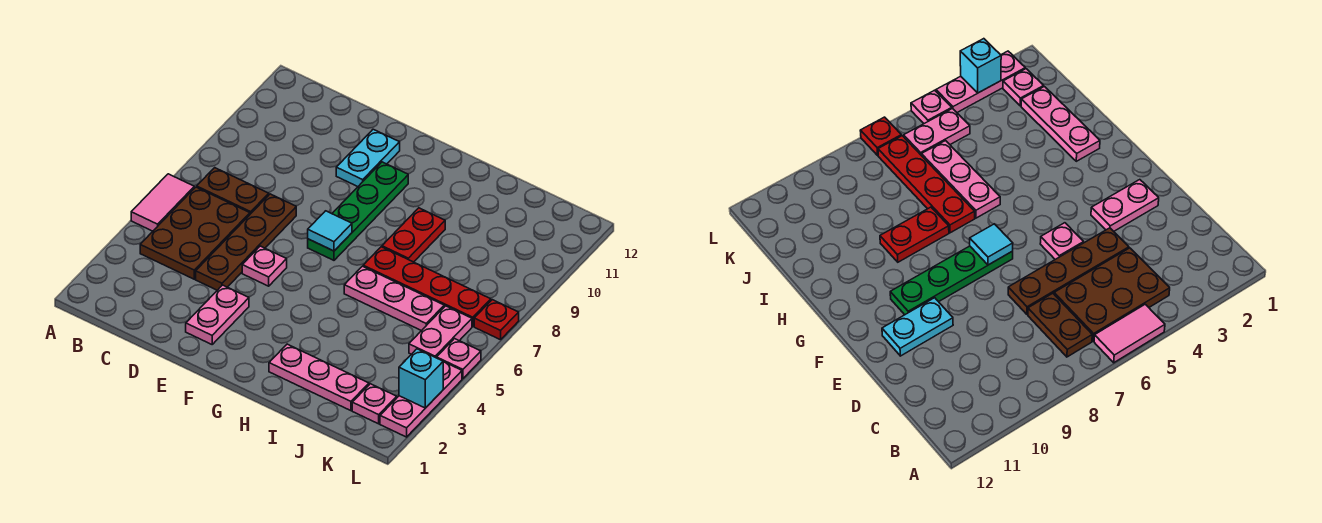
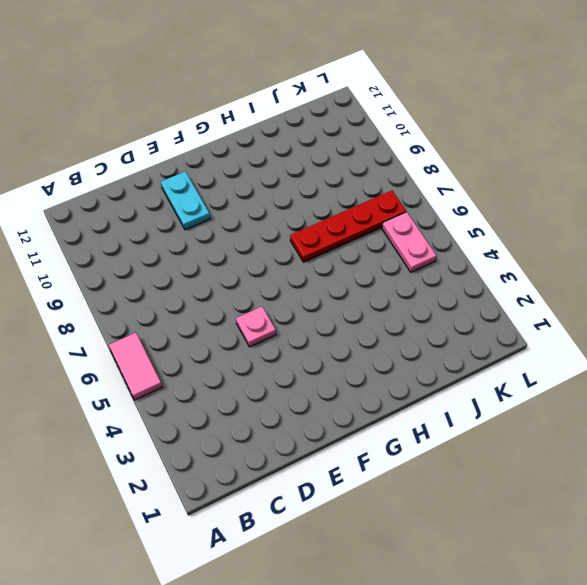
none -> brown 2x3 plate [140,187,250,279]
none -> brown 1x2 plate [197,168,269,214]
none -> brown 1x4 plate [196,194,296,290]

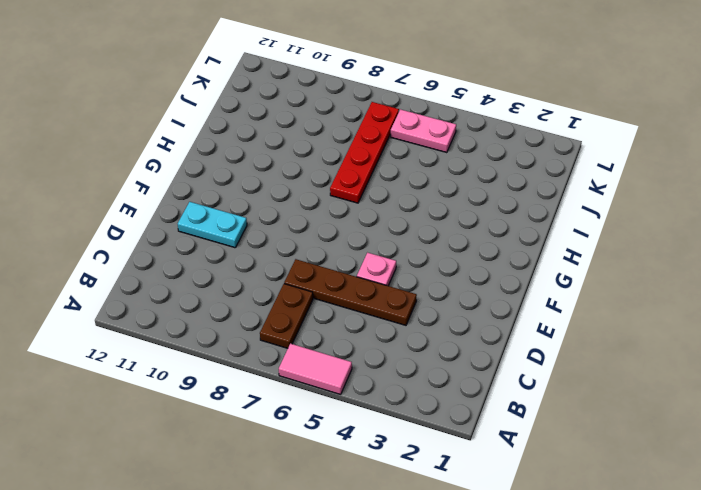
none -> brown 2x3 plate [140,187,250,279]
none -> pink 1x2 plate [186,285,249,344]
none -> green 1x4 plate [308,162,408,260]

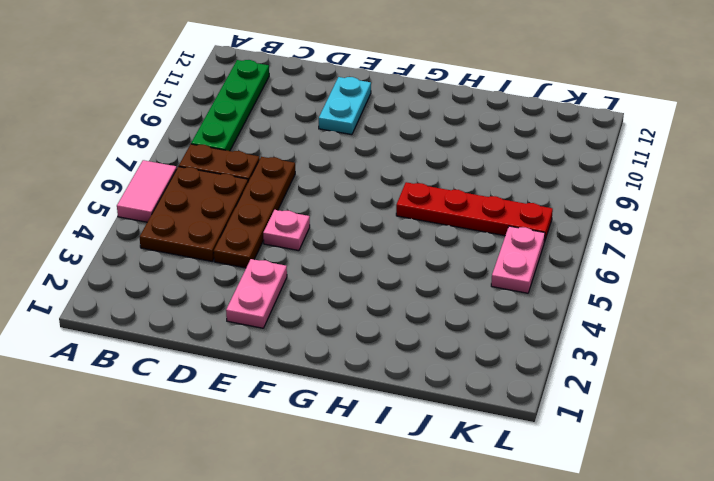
green 1x4 plate [191,60,269,151] -> green 1x4 plate moved to [308,162,408,260]
none -> pink 1x3 plate [269,344,369,411]
none -> pink 1x3 plate [344,266,444,331]
none -> red 1x2 plate [382,208,445,262]

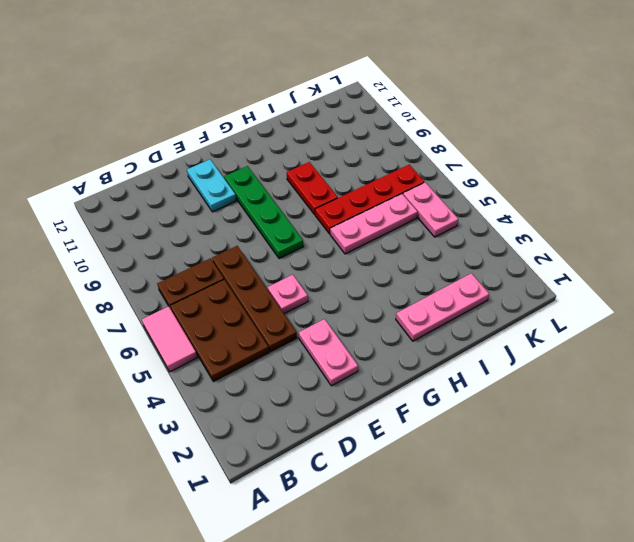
none -> pink 1x1 plate [352,384,397,424]
none -> pink 1x3 plate [380,362,462,437]
none -> pink 1x1 plate [437,339,481,379]

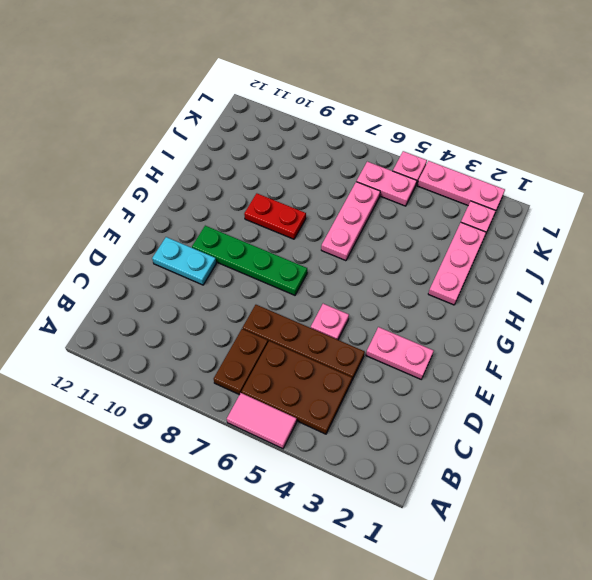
none -> red 1x4 plate [363,247,491,326]
none -> red 1x1 plate [474,300,519,340]
none -> cyan 1x1 tile [308,211,352,251]

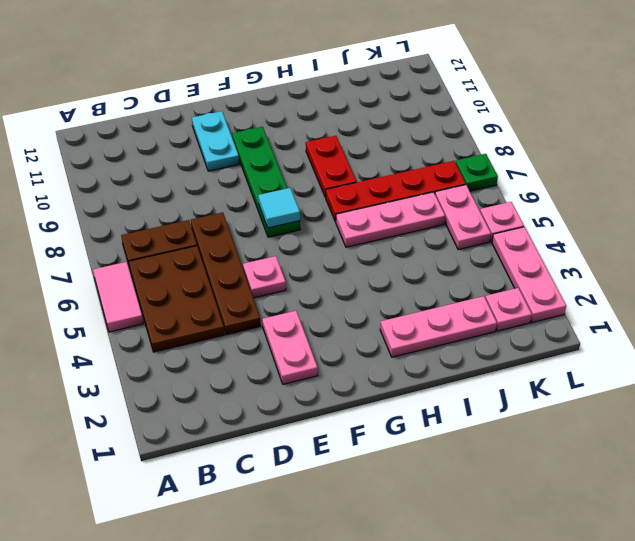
green 1x1 plate [456,154,498,191] -> red 1x1 plate [474,300,519,340]
none -> cyan 1x1 brick [399,349,443,408]

